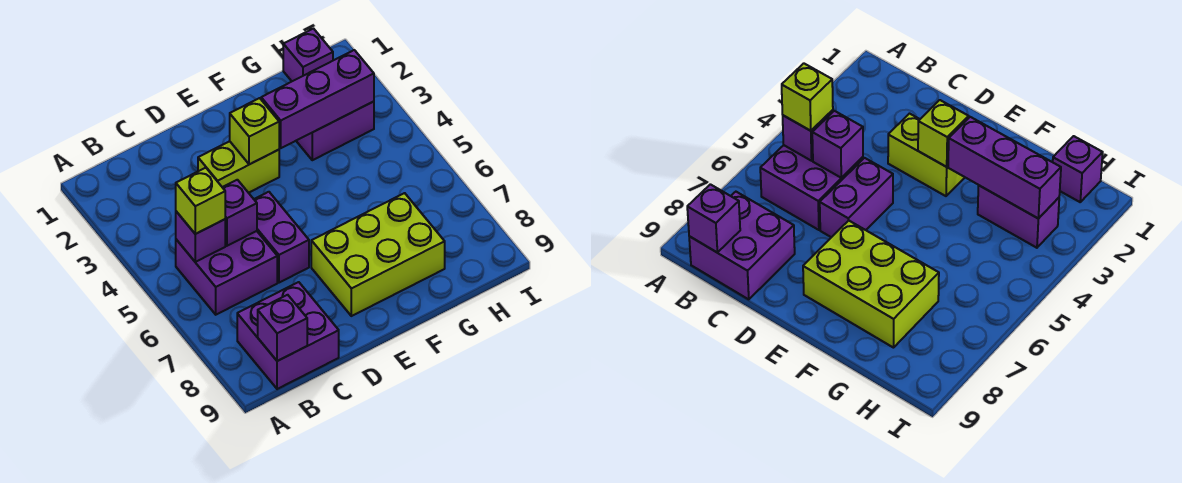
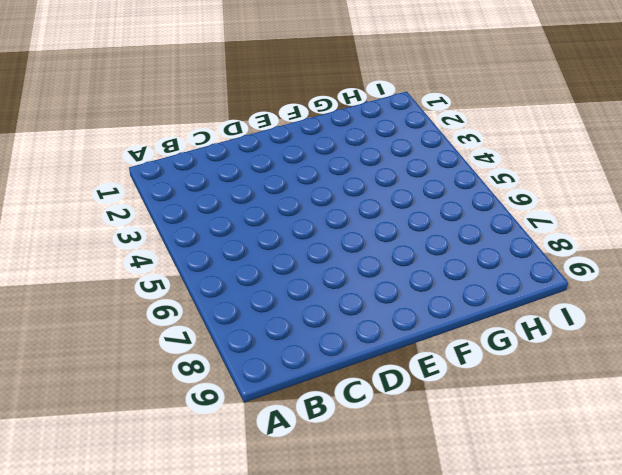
none -> purple 2x2 brick [176,231,277,315]
none -> purple 2x2 brick [237,282,339,389]
none -> lime 1x2 brick [198,141,279,193]

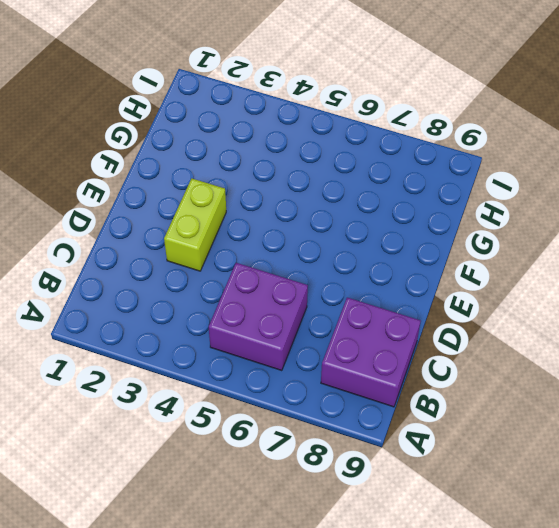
none -> purple 1x2 brick [254,192,309,283]
none -> lime 2x3 brick [311,193,445,316]
none -> purple 1x2 brick [296,102,374,160]

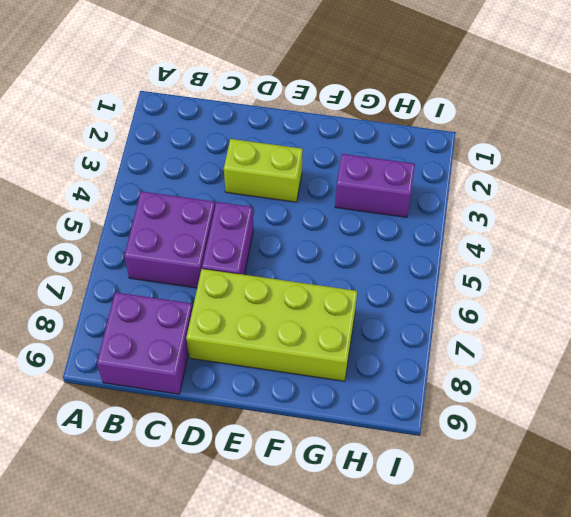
lime 2x4 brick [186,269,357,381] -> lime 2x3 brick [311,193,445,316]
none -> purple 1x1 brick [283,29,333,81]
none -> purple 1x1 brick [176,211,225,262]
none -> purple 1x1 brick [258,295,307,361]

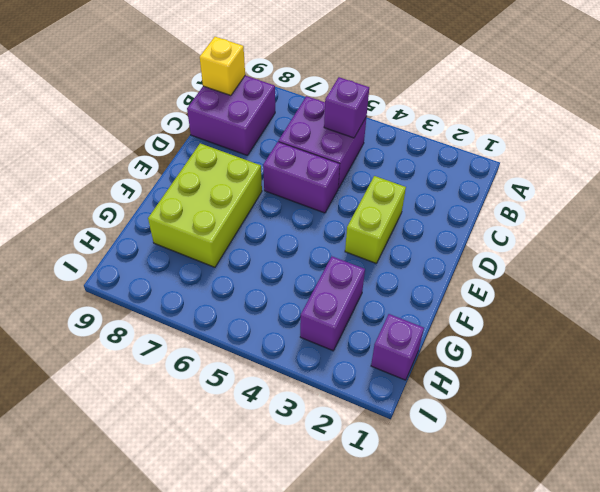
yellow 1x1 brick [200,37,245,96] -> purple 1x1 brick [258,295,307,361]
none -> purple 1x1 brick [222,180,257,246]
none -> lime 1x1 brick [230,98,279,164]
none -> purple 1x3 brick [261,50,374,148]

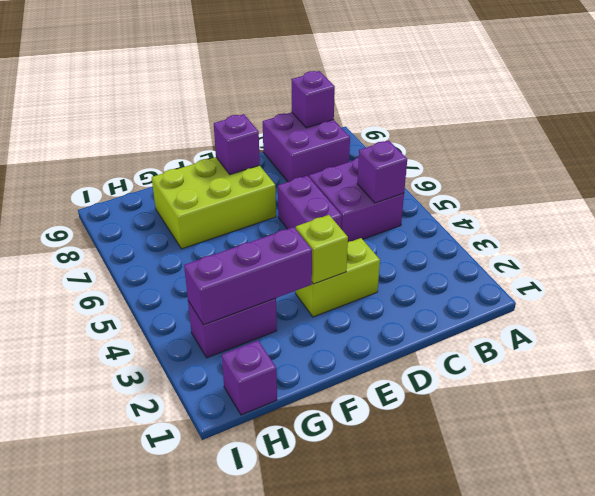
purple 1x1 brick [214,114,260,175] -> purple 1x1 brick moved to [222,180,257,246]
none -> lime 1x1 brick [176,168,225,234]

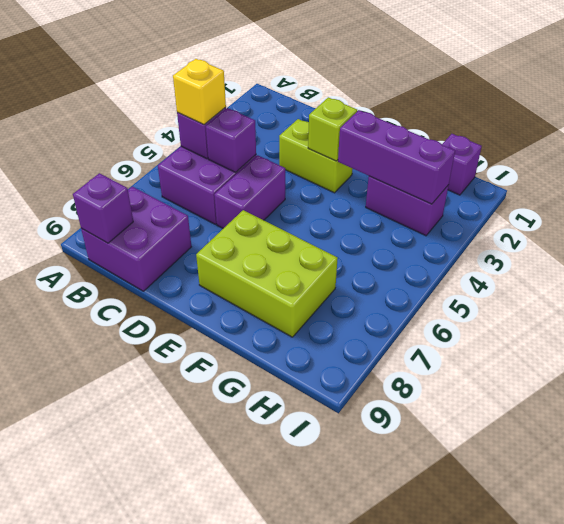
yellow 1x1 brick [173,59,226,124] -> lime 1x1 brick [176,168,225,234]

